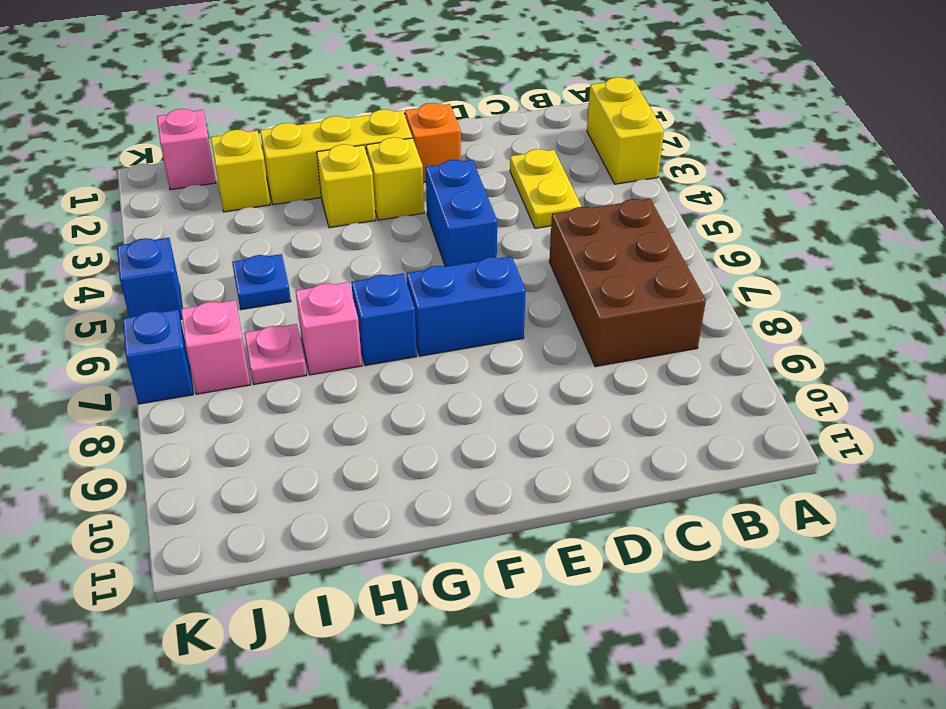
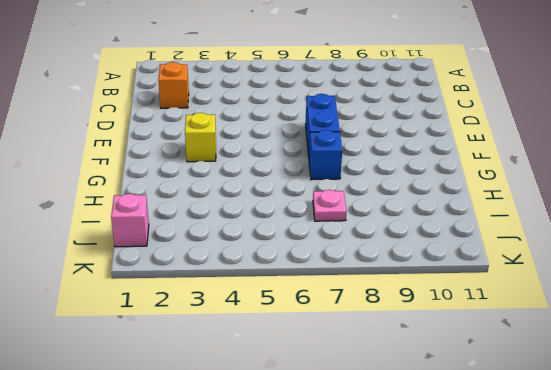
orange 1x1 brick [158,62,189,108] -> orange 1x1 brick moved to [405,103,461,183]
none -> yellow 1x2 brick [587,77,664,184]
none -> brown 2x3 brick [549,199,706,367]
none -> yellow 1x2 plate [510,149,582,228]

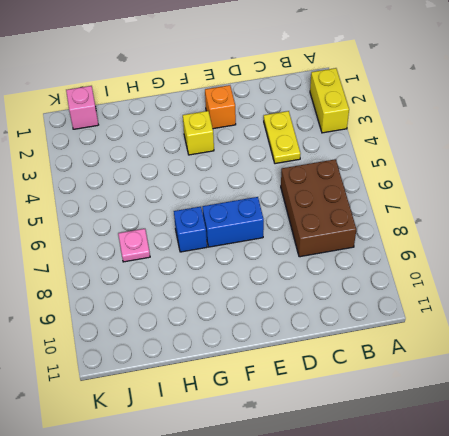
none -> blue 1x2 brick [426,160,497,267]
none -> yellow 1x3 brick [260,109,412,205]
none -> yellow 1x1 brick [317,144,376,228]

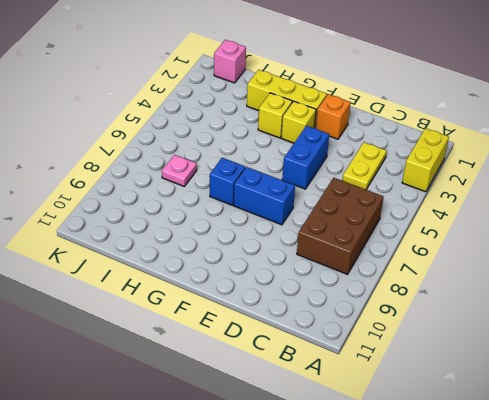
none -> pink 1x1 brick [296,282,362,375]
none -> yellow 1x1 brick [211,130,270,212]
none -> blue 1x1 plate [232,254,291,310]

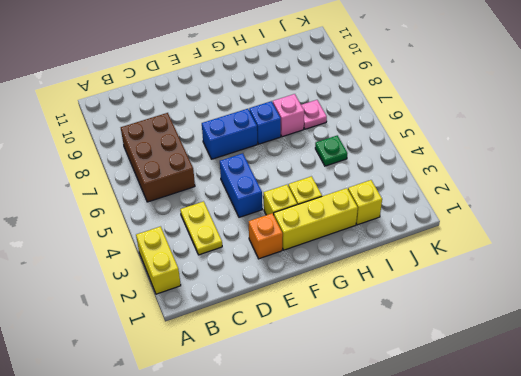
green 1x1 plate [315,135,347,166] -> blue 1x1 plate [232,254,291,310]
none -> pink 1x1 brick [157,109,216,190]
none -> pink 1x1 brick [181,300,250,394]
none -> blue 1x1 brick [117,238,182,319]

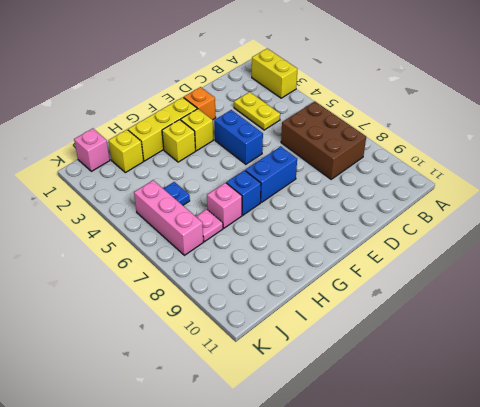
pink 1x3 brick [134,180,203,255] -> pink 1x1 brick [181,300,250,394]
none -> blue 1x1 brick [117,238,182,319]
none -> blue 1x1 brick [123,309,193,404]

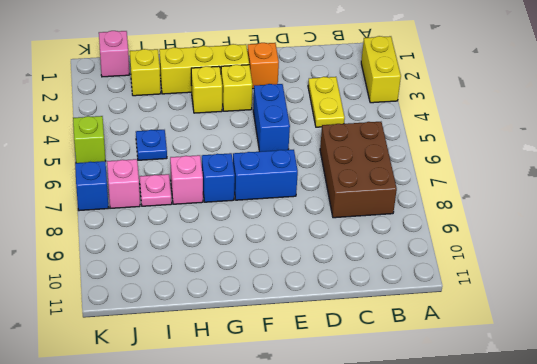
lime 1x1 brick [73,116,105,163] -> blue 1x1 brick [117,238,182,319]

